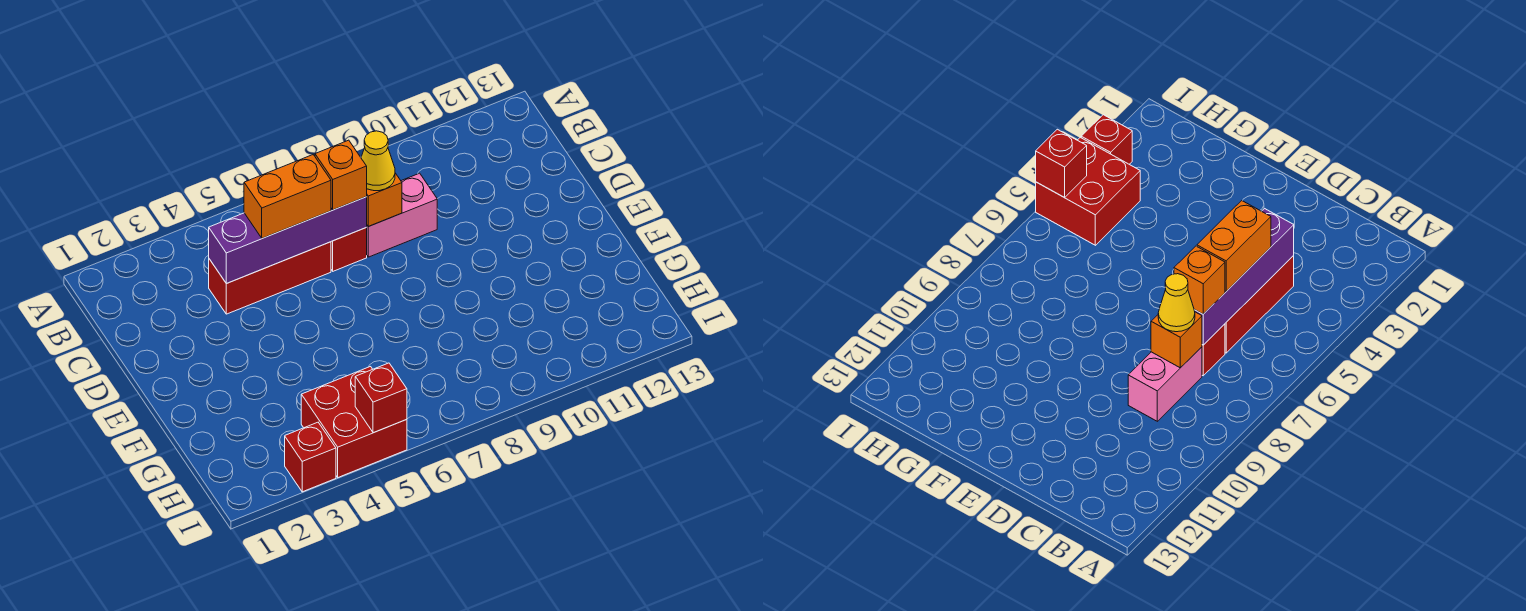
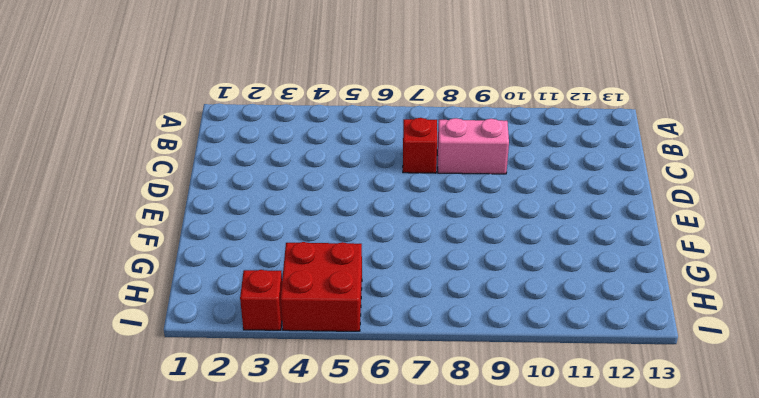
none -> red 1x3 brick [209,242,331,314]
none -> purple 1x4 brick [209,197,367,284]

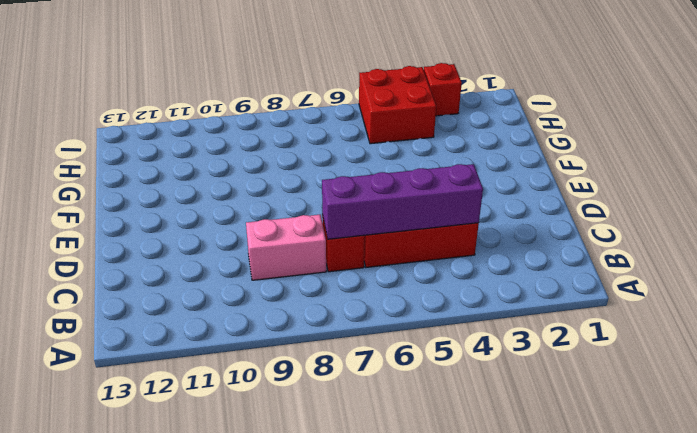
none -> orange 1x1 brick [367,173,402,226]
none -> red 1x1 brick [355,363,407,433]

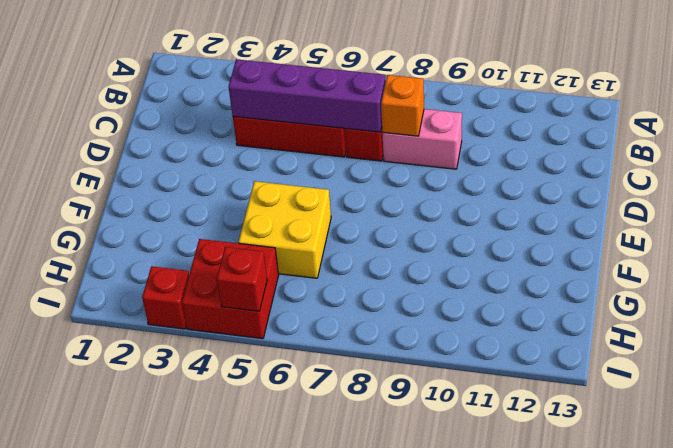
yellow 2x2 brick [238,181,331,278] -> none
none -> orange 1x2 brick [244,155,331,238]
none -> orange 1x1 brick [315,140,367,210]

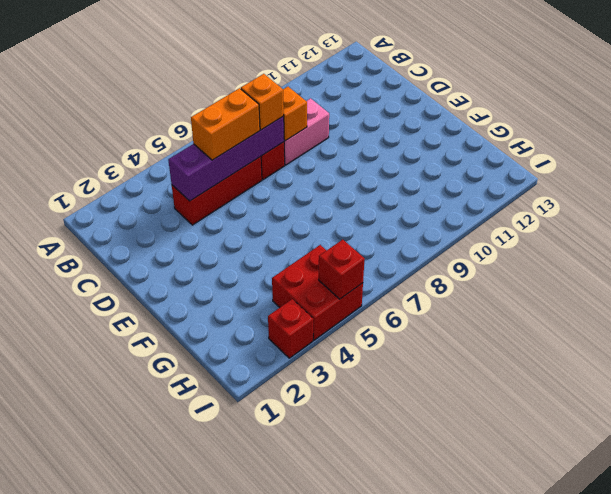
none -> yellow 1x1 cone [361,131,395,191]

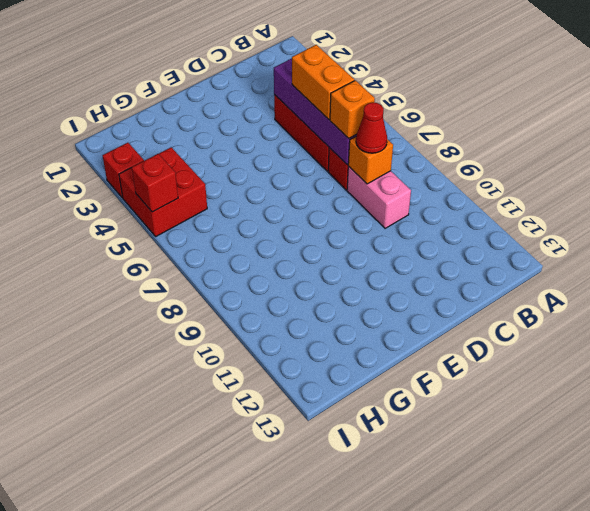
red 1x1 cone [356,102,387,153] -> yellow 1x1 cone [361,131,395,191]

